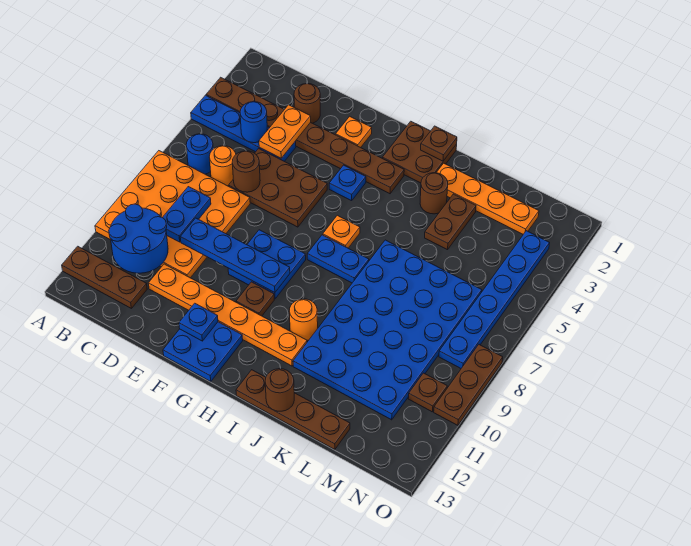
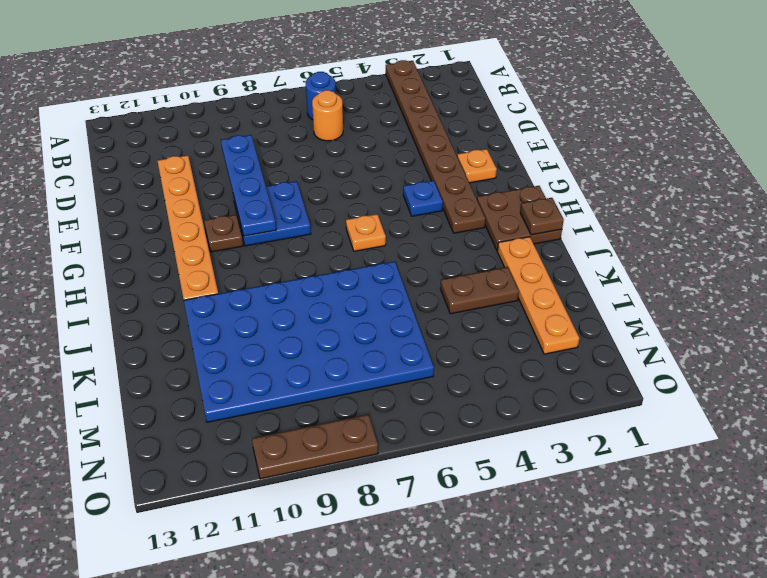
none -> blue 1x4 plate [191,95,296,161]
none -> orange 4x4 plate [95,151,250,278]
none -> brown 1x3 plate [62,246,147,308]
none -> brown 1x1 round brick [294,84,320,123]

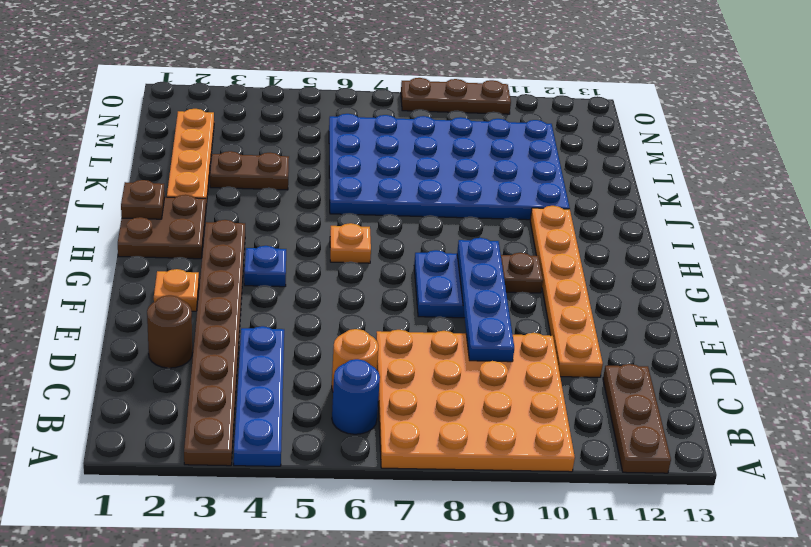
none -> brown 2x3 plate [229,148,327,227]
none -> blue 2x2 plate [163,322,243,382]
none -> blue 1x2 plate [307,235,369,283]
none -> orange 1x1 round brick [289,299,318,340]

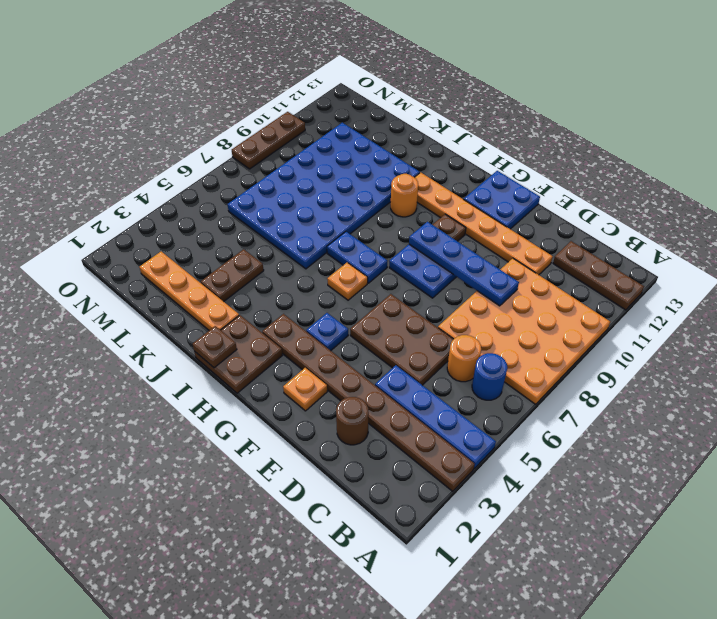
none -> brown 1x4 plate [236,370,350,450]
none -> brown 1x1 round brick [420,173,448,214]
none -> blue 1x6 plate [439,231,550,368]
none -> brown 1x1 plate [408,373,447,412]

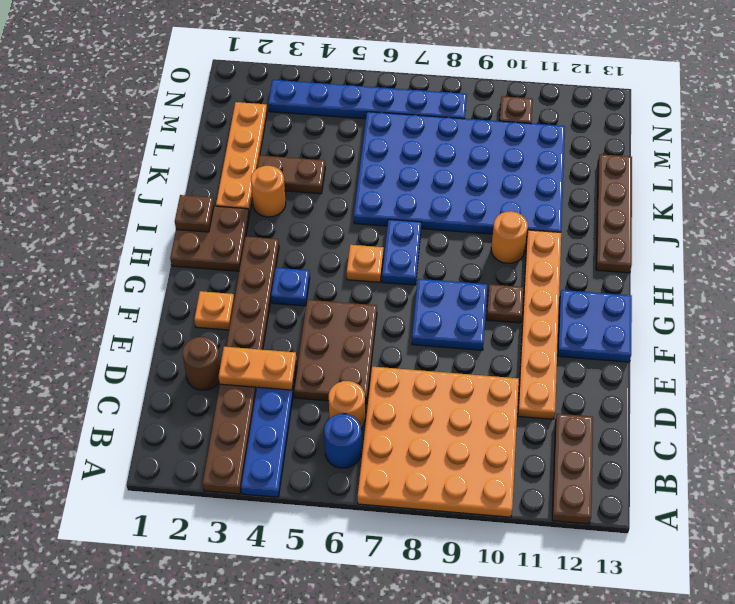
orange 1x1 round brick [251,166,286,217] -> brown 1x1 round brick [420,173,448,214]
none -> brown 1x3 plate [434,345,503,425]
none -> blue 2x2 round brick [109,204,168,273]
none -> blue 1x1 round brick [240,102,267,143]
none -> blue 1x2 plate [162,187,211,242]

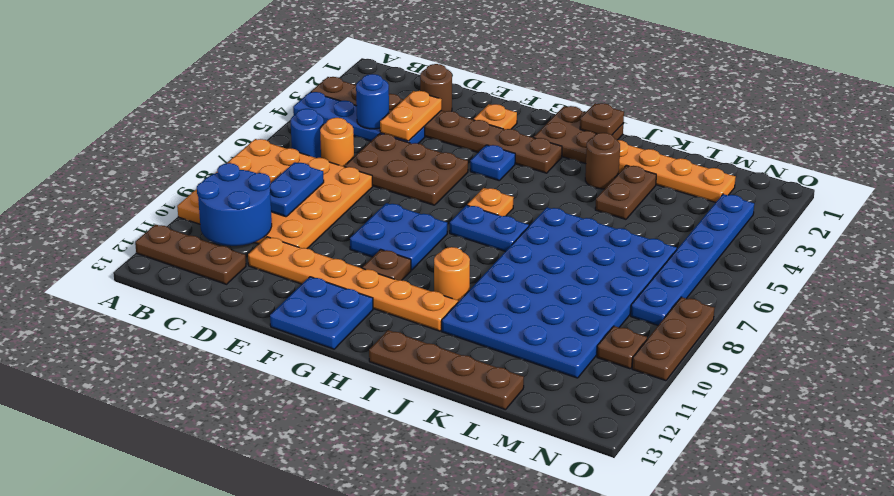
none -> brown 1x1 round brick [232,151,260,192]
none -> blue 1x4 plate [180,218,290,293]
none -> blue 1x1 plate [179,303,218,341]
none -> brown 1x1 round brick [265,369,294,411]

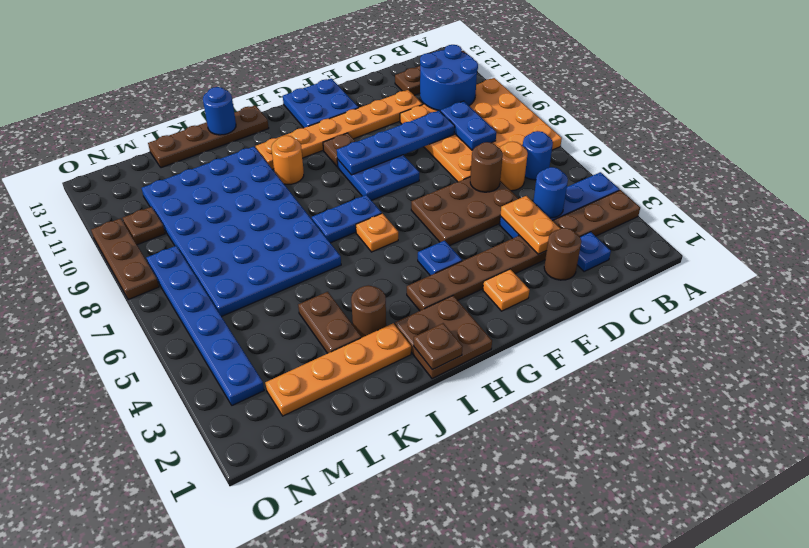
blue 1x1 plate [577,232,611,272] -> blue 1x1 plate moved to [179,303,218,341]
blue 1x1 round brick [203,87,236,135] -> brown 1x1 round brick [265,369,294,411]

